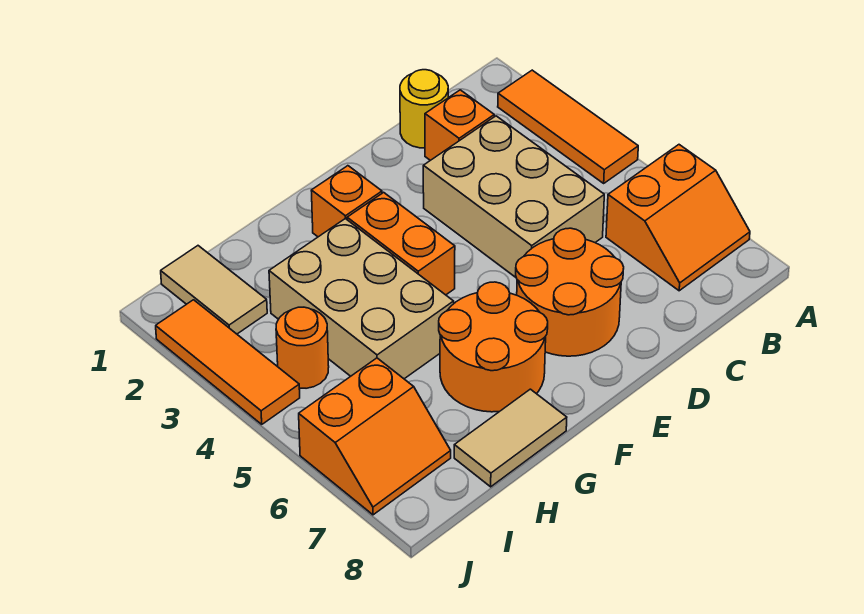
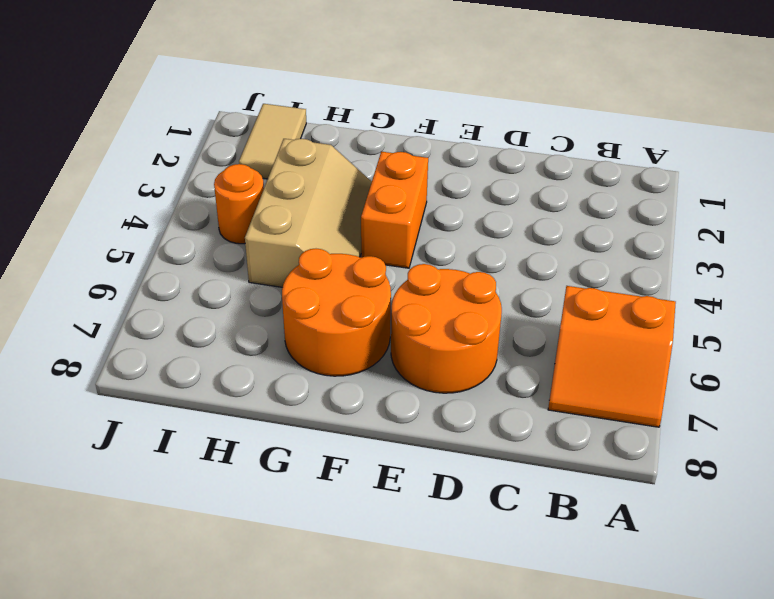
tan 2x3 slope [245,139,372,287] -> tan 2x3 brick [269,219,454,379]
none -> orange 1x3 tile [498,70,638,183]
none -> yellow 1x1 round brick [400,70,448,148]
none -> orange 1x1 brick [425,90,494,160]

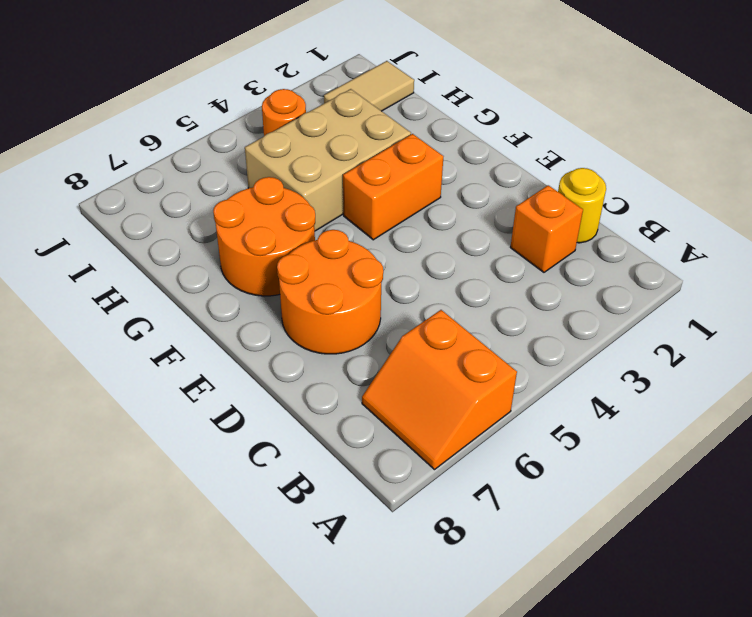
none -> orange 1x3 tile [498,70,638,183]
none -> tan 2x3 brick [423,116,604,277]
none -> orange 1x1 brick [311,166,382,237]

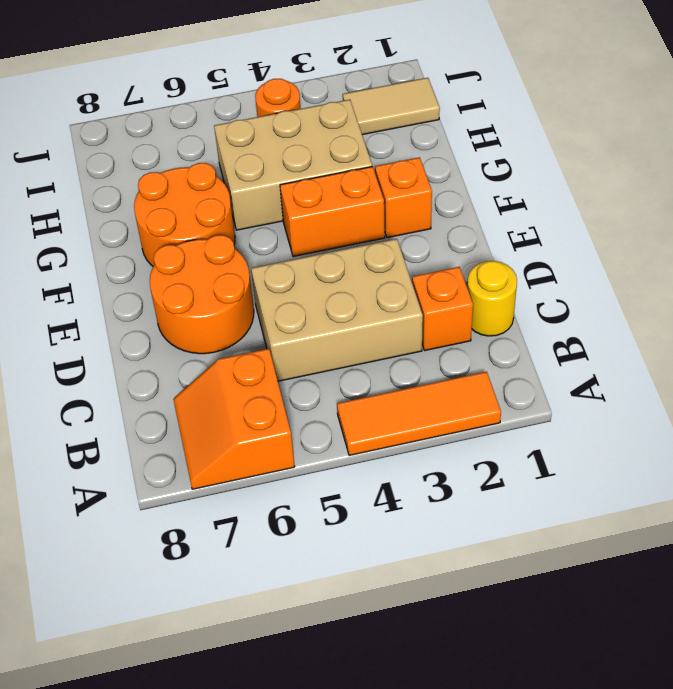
none -> tan 1x2 tile [454,389,567,487]
none -> orange 2x2 slope [299,358,451,515]
none -> orange 1x3 tile [156,300,300,424]

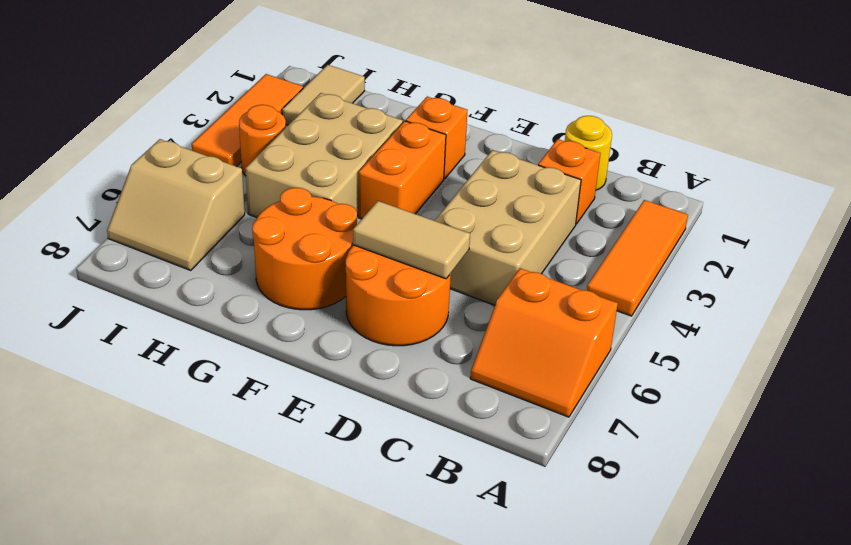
tan 1x2 tile [353,201,470,279] -> tan 1x2 tile moved to [454,389,567,487]
tan 2x2 slope [107,139,245,270] -> orange 2x2 slope [299,358,451,515]

